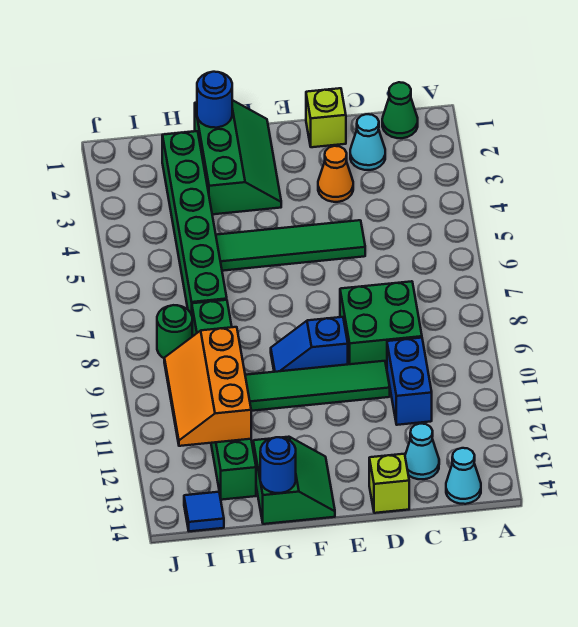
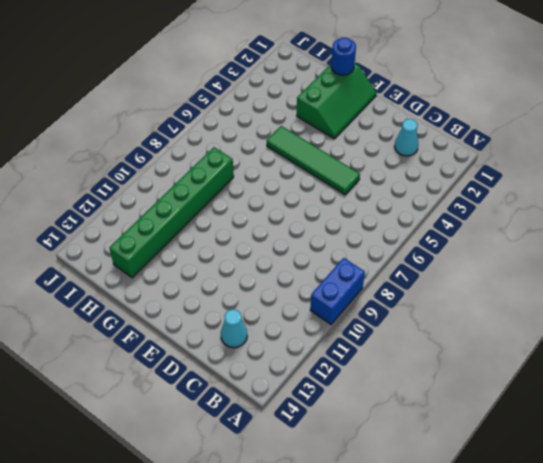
blue 1x2 brick [310,258,365,324] -> blue 1x2 brick moved to [387,338,432,425]
none -> green 1x1 cone [382,82,418,138]
none -> cyan 1x1 cone [446,448,481,504]
none -> green 2x2 brick [340,281,422,369]

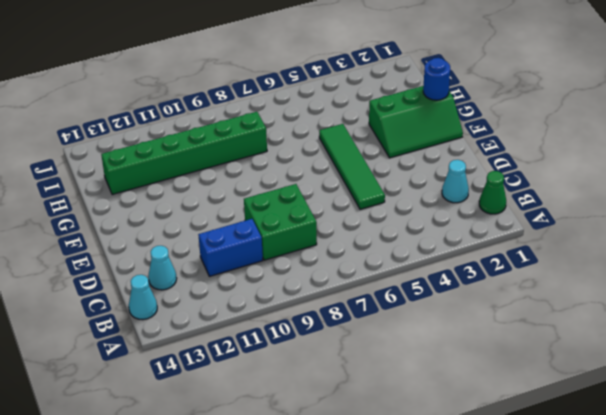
none -> lime 1x1 brick [306,88,346,147]
none -> orange 1x1 cone [318,146,353,202]
none -> green 1x4 tile [245,361,390,411]

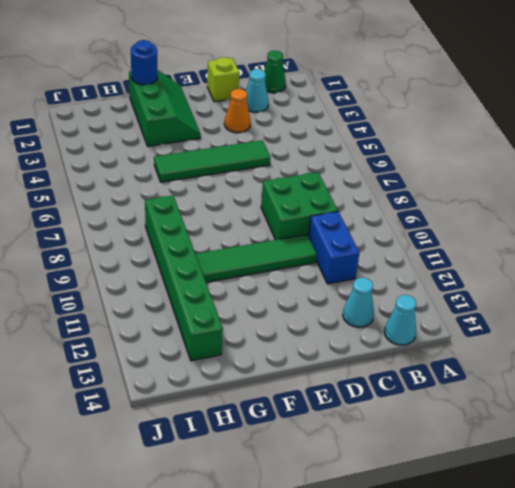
none -> lime 1x1 brick [369,454,409,513]
none -> blue 1x2 slope [271,317,348,372]
none -> green 2x2 slope [253,437,335,524]

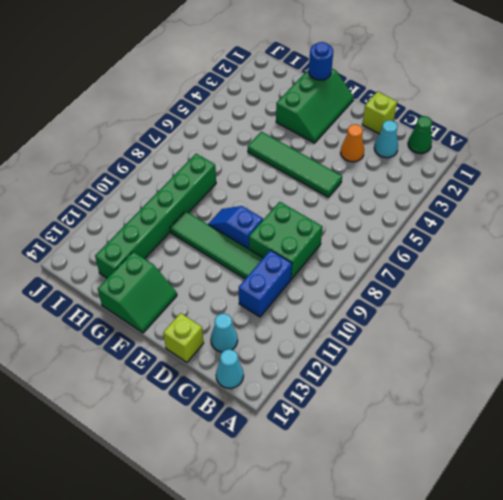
none -> green 1x6 brick [162,131,227,315]
none -> green 1x1 round brick [157,305,192,358]
none -> blue 1x1 tile [184,492,224,531]

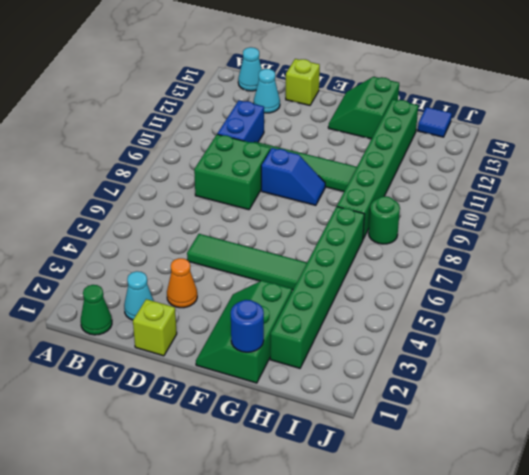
none -> blue 1x1 round brick [260,437,296,493]
none -> orange 2x3 slope [164,327,251,446]

